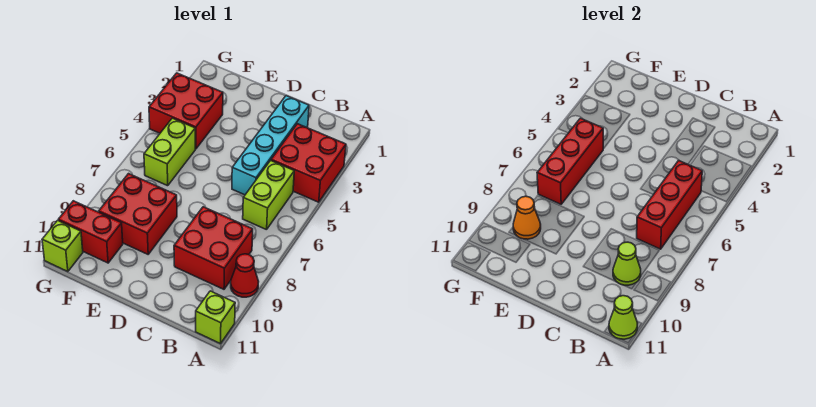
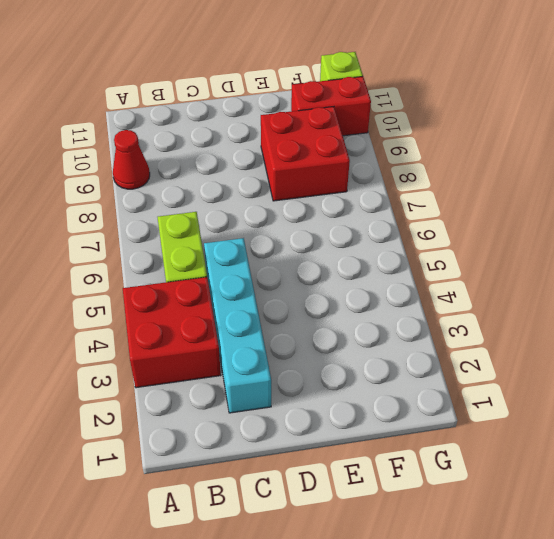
none -> lime 1x1 brick [196,291,235,344]
none -> red 2x2 brick [174,207,253,289]
none -> red 2x2 brick [149,73,223,149]

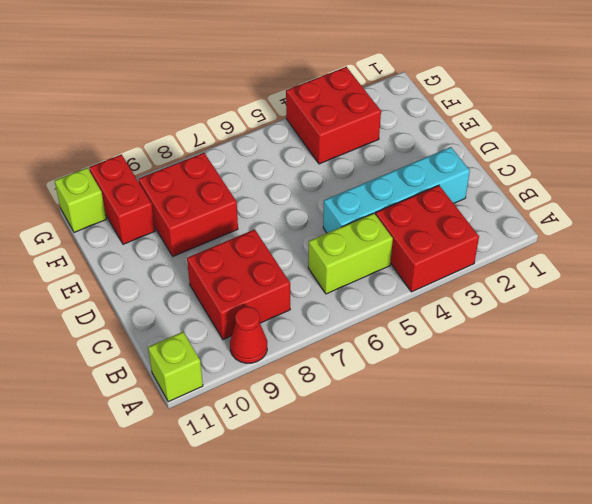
none -> lime 1x2 brick [144,118,195,186]
none -> lime 1x1 cone [609,296,638,339]
none -> red 1x3 brick [637,161,702,249]

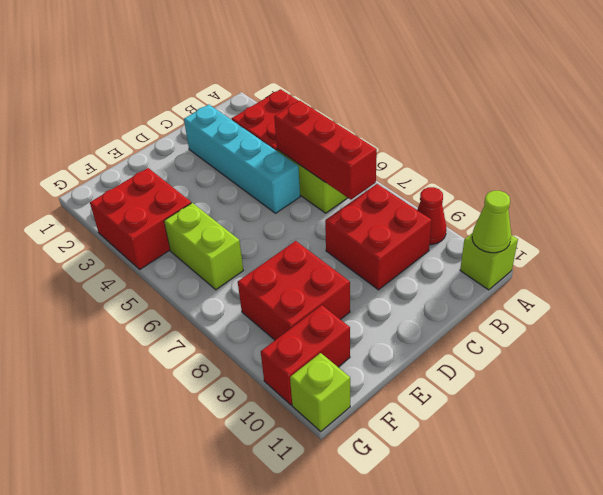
none -> lime 1x1 cone [613,242,641,286]
none -> red 1x3 brick [537,118,604,204]
none -> orange 1x1 cone [513,196,541,239]

